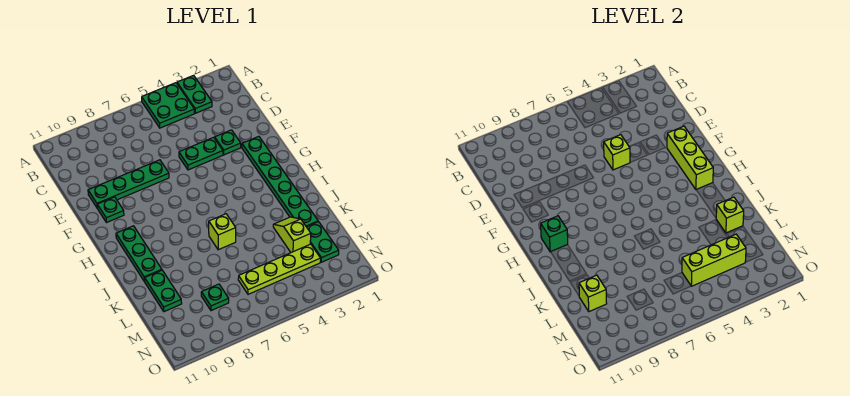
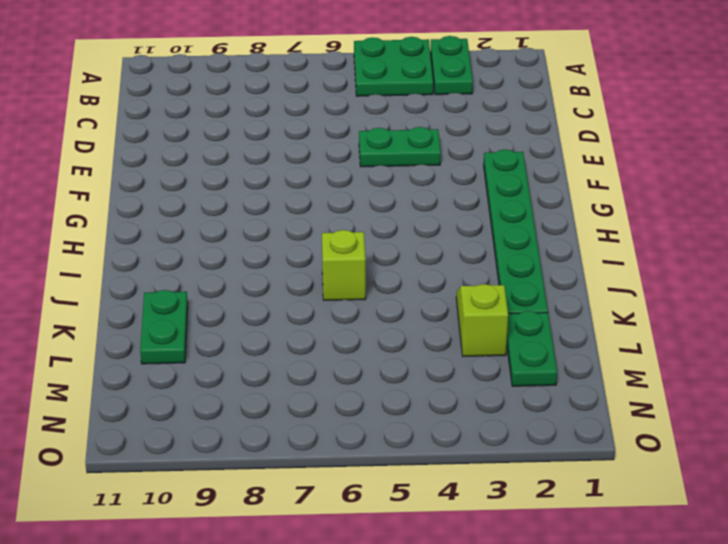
none -> green 1x1 plate [215,130,241,155]
none -> green 1x4 plate [88,160,169,207]
none -> green 1x1 plate [97,197,124,223]

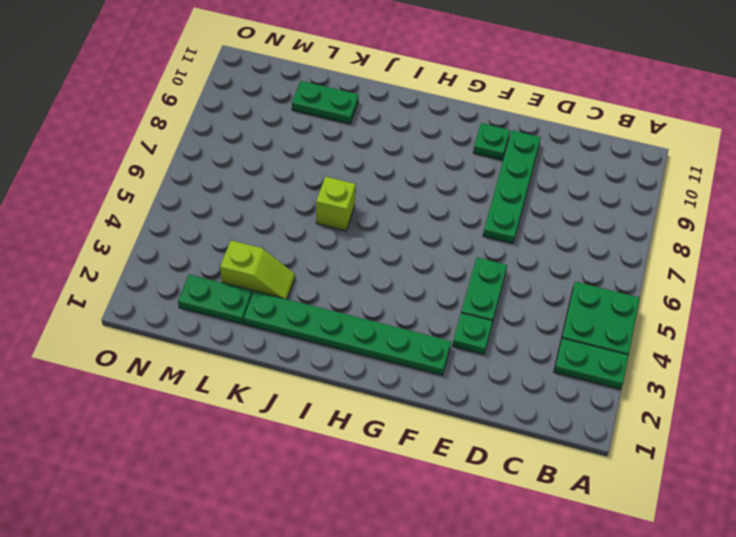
none -> green 1x3 plate [116,226,162,281]
none -> lime 1x4 plate [238,244,321,294]
none -> green 1x1 plate [201,284,229,311]

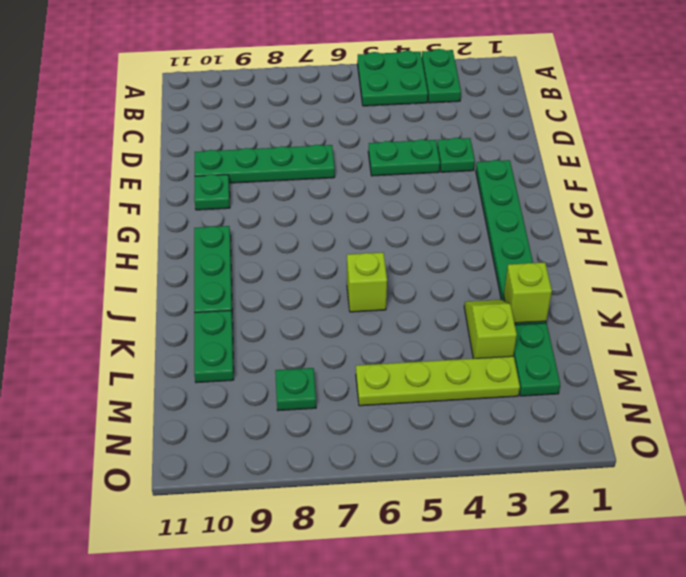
none -> lime 1x1 brick [604,135,630,170]
none -> lime 1x3 brick [667,126,713,189]
none -> green 1x1 brick [541,216,568,252]

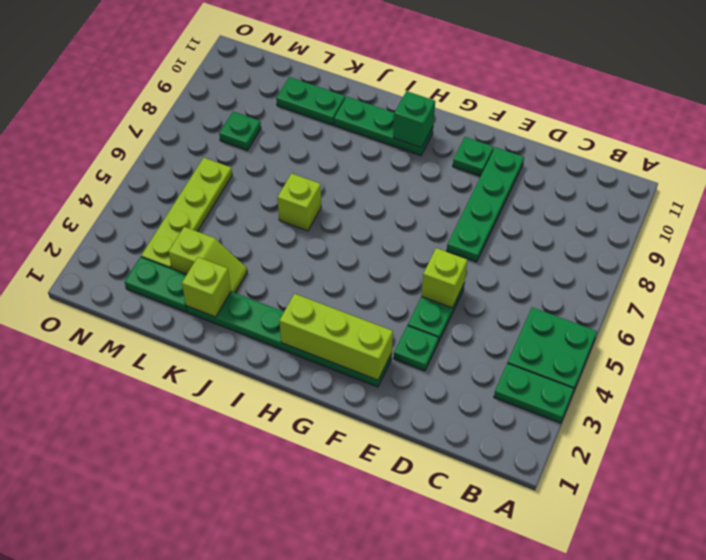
none -> lime 1x1 brick [579,275,607,312]
none -> lime 1x3 brick [682,234,746,286]

